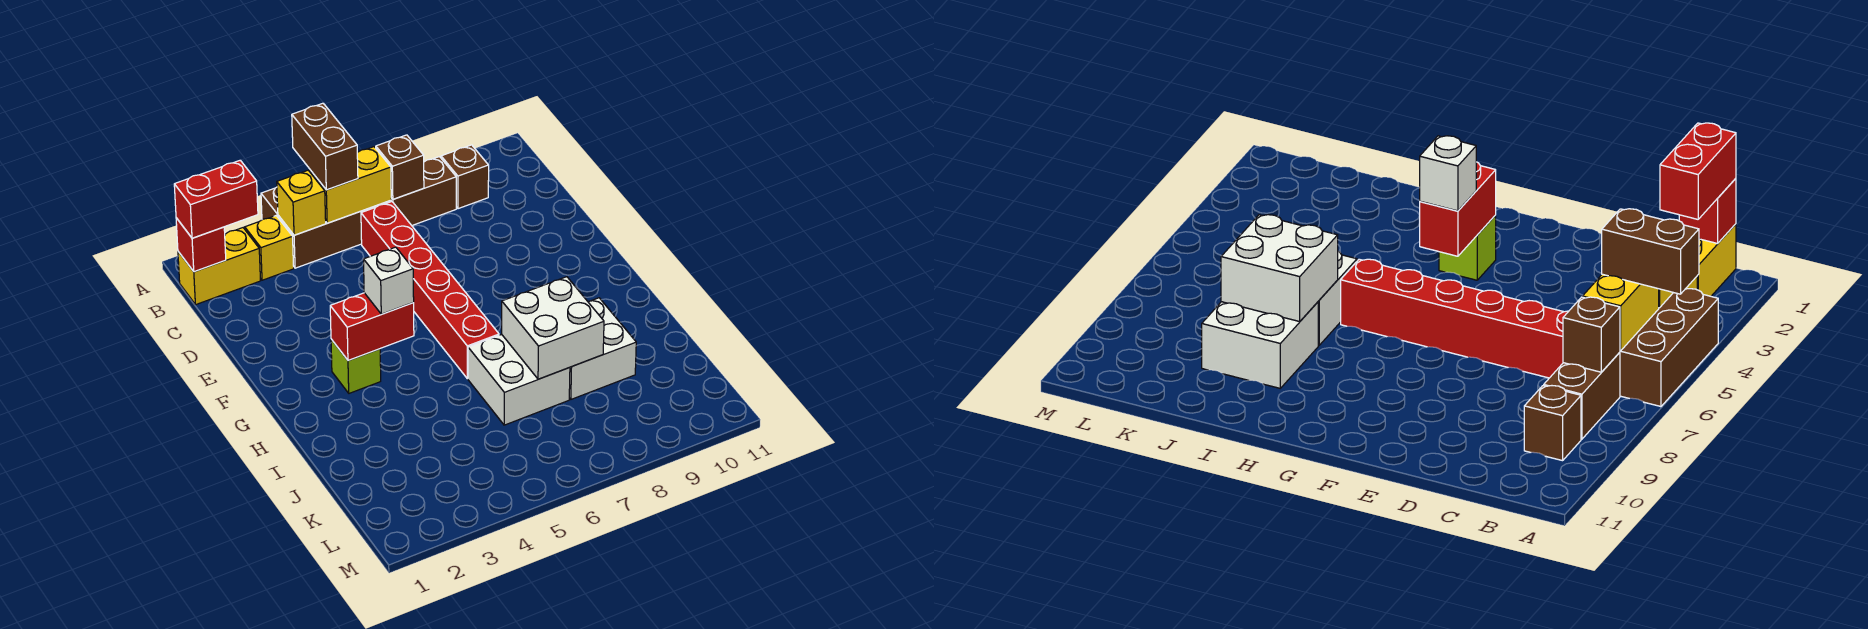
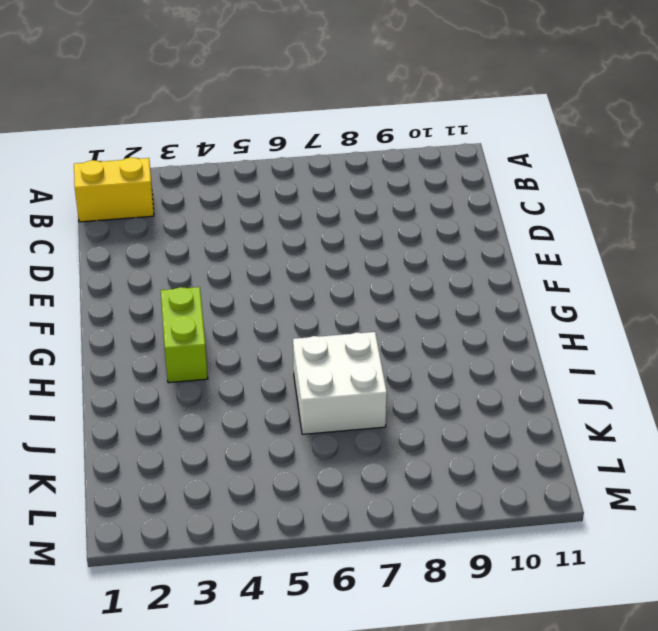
lime 1x2 brick [161,287,208,383] -> lime 1x1 brick [331,339,381,393]
none -> brown 2x3 brick [261,187,391,268]
none -> yellow 1x1 brick [245,216,294,280]
none -> brown 1x2 brick [391,157,456,225]

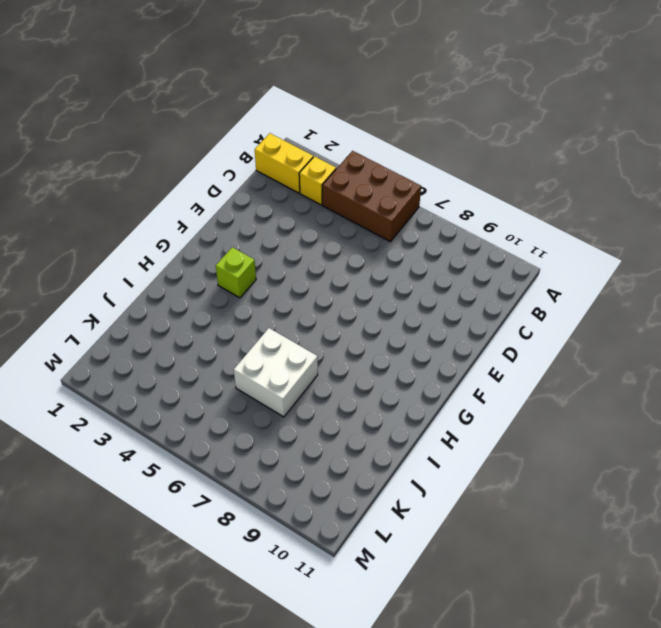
none -> brown 1x2 brick [391,157,456,225]
none -> brown 1x1 brick [441,145,489,209]
none -> red 1x6 brick [361,202,499,379]

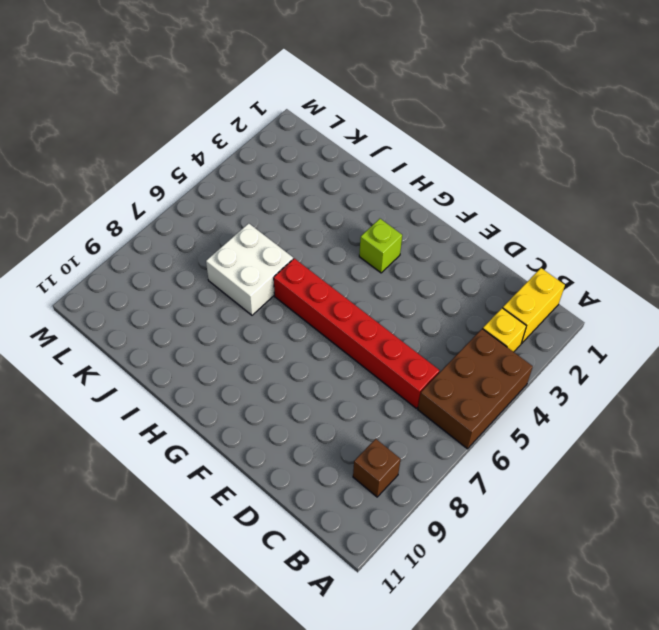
none -> brown 1x2 brick [391,157,456,225]
none -> white 2x2 brick [569,298,636,399]
none -> red 1x1 brick [176,218,226,272]

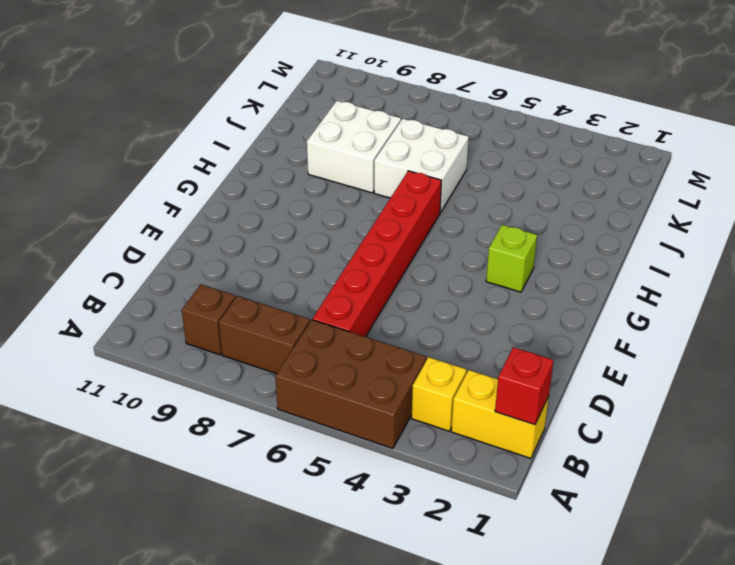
none -> yellow 1x1 brick [277,170,326,235]
none -> yellow 1x2 brick [310,147,391,223]
none -> brown 1x1 brick [376,135,424,199]

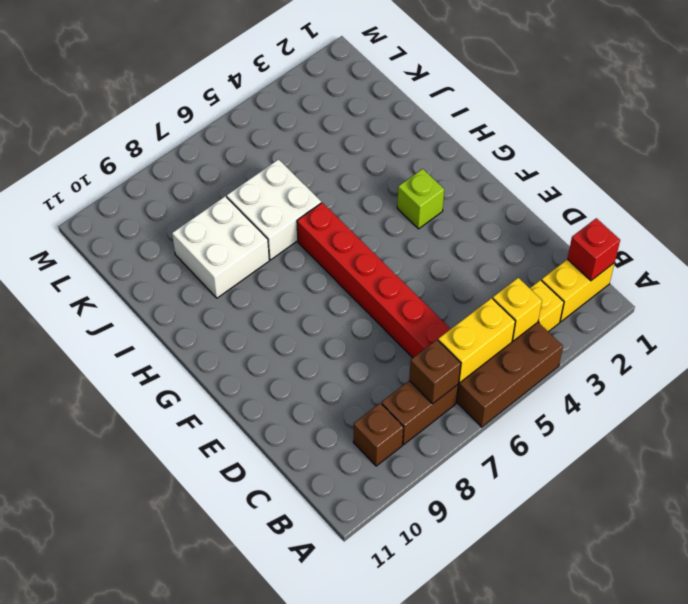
none -> red 1x2 brick [330,293,414,361]
none -> white 2x2 brick [502,277,604,379]
none -> brown 1x2 brick [292,103,358,190]

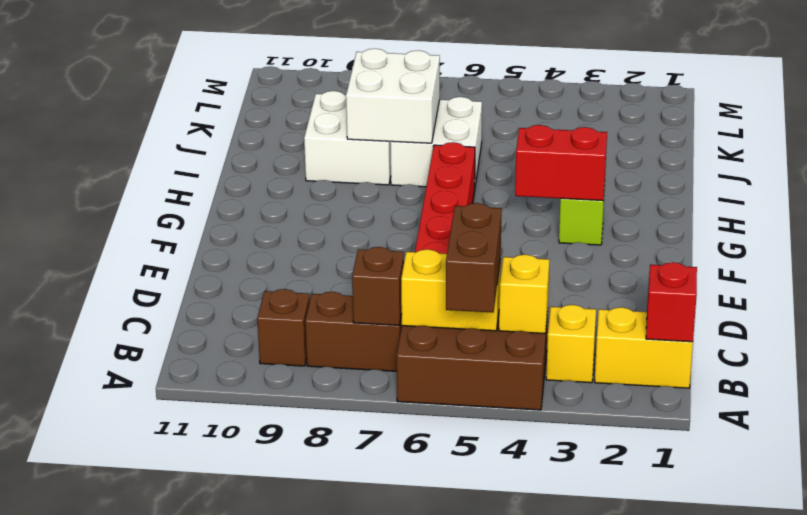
none -> red 1x2 brick [174,160,258,238]
none -> white 1x1 brick [364,247,414,314]

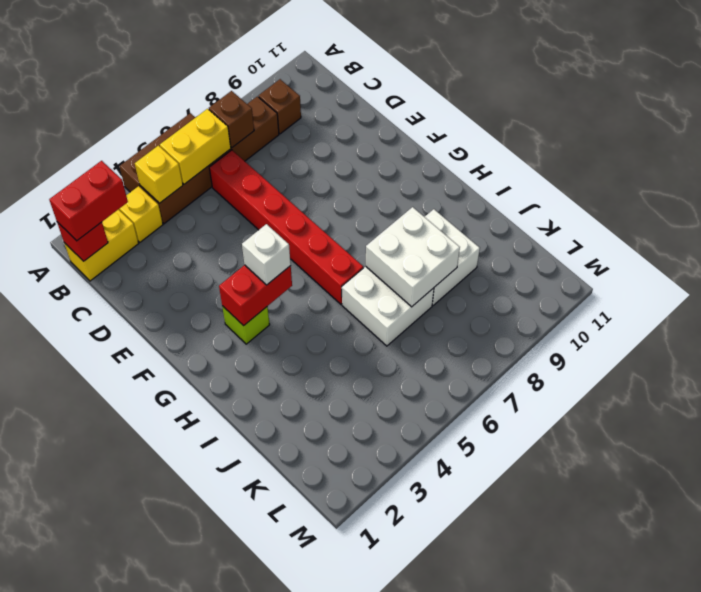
none -> brown 1x2 brick [292,103,358,190]

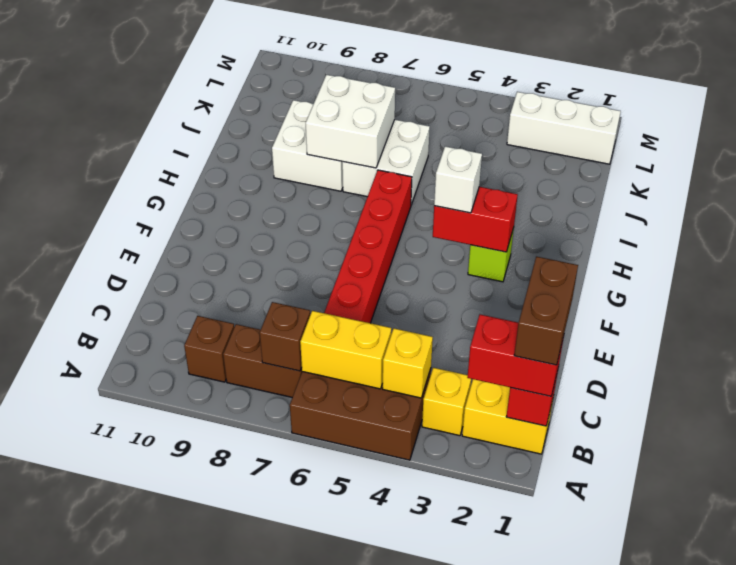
brown 1x2 brick [514,257,578,365] -> brown 1x2 brick moved to [292,103,358,190]
white 1x3 brick [507,92,621,164] -> none

